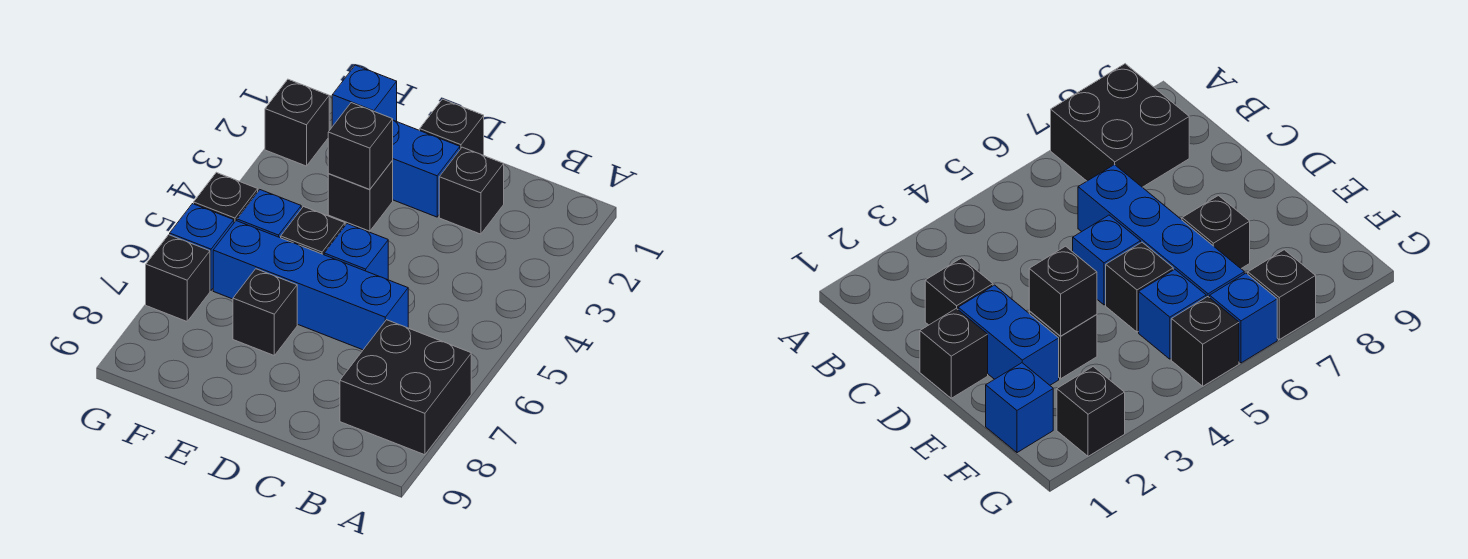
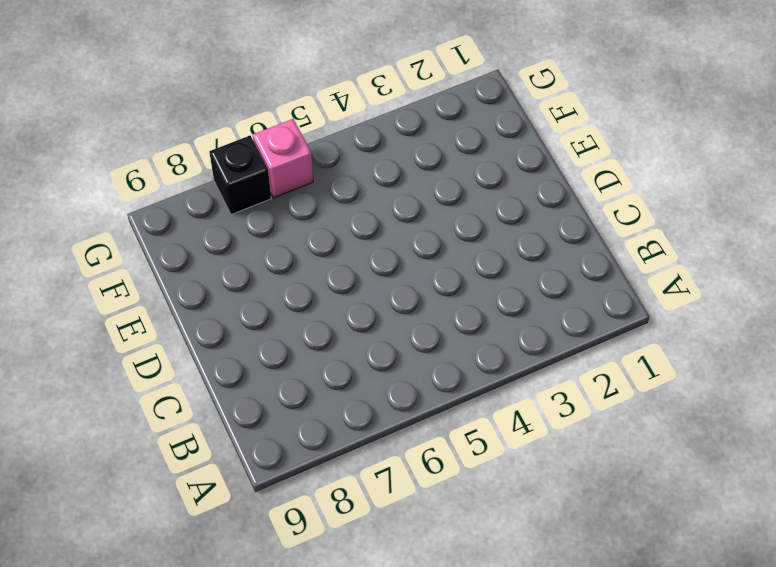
pink 1x1 brick [253,119,313,198] -> blue 1x1 brick [170,204,234,290]
none -> black 2x2 brick [340,320,471,455]
none -> black 1x1 brick [439,147,504,234]
none -> blue 1x4 brick [213,221,408,350]

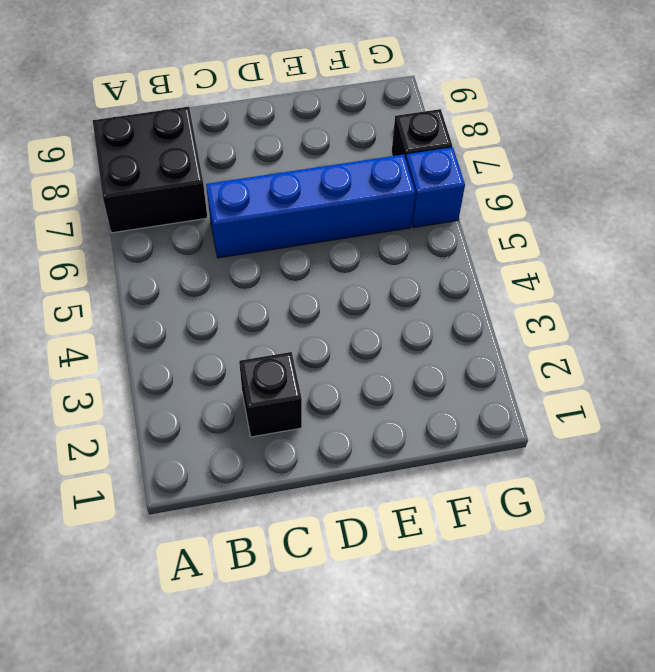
none -> black 1x1 brick [420,99,484,155]
none -> blue 1x2 brick [392,120,460,217]
none -> blue 1x1 brick [324,224,388,280]

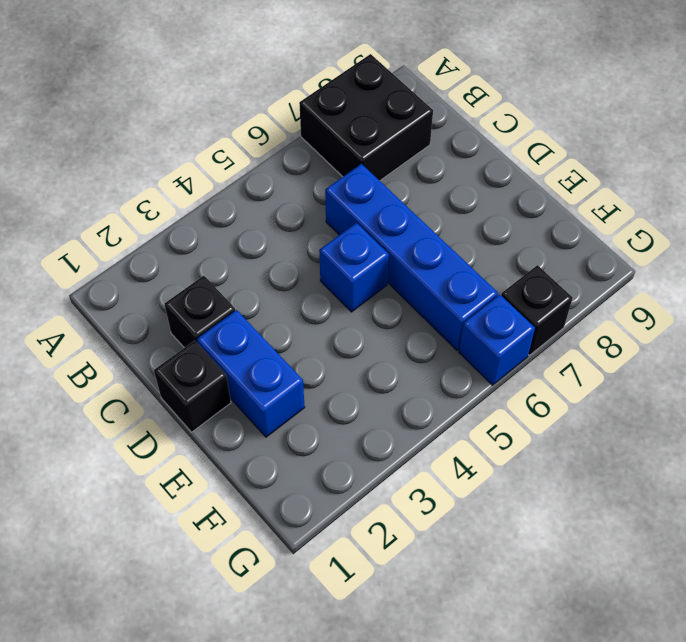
none -> black 1x1 brick [328,161,393,231]
none -> black 1x1 brick [281,207,345,255]
none -> black 1x1 brick [233,269,297,355]

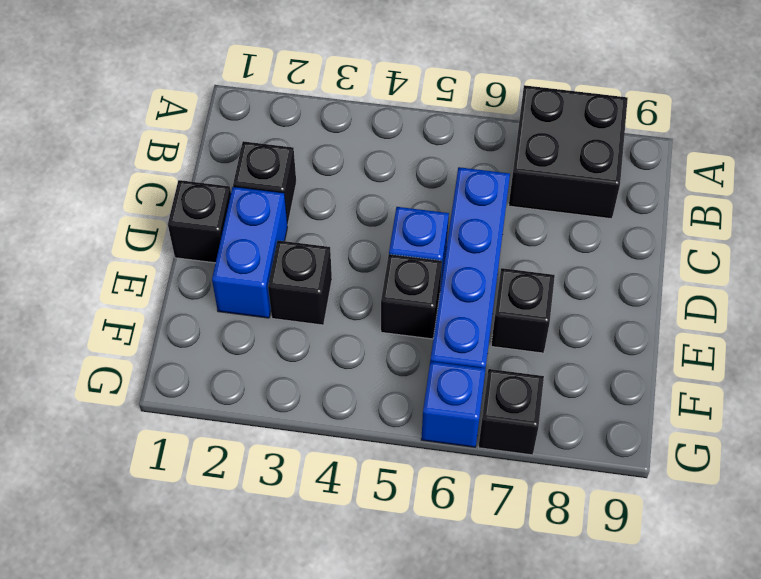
none -> blue 1x1 brick [332,65,397,127]
none -> blue 1x1 brick [237,190,301,238]
none -> black 1x1 brick [265,79,329,166]

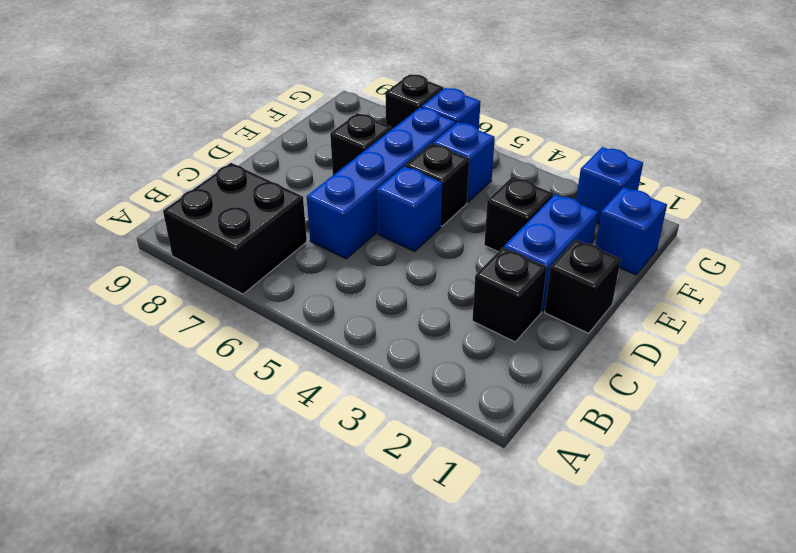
blue 1x1 brick [576,147,643,224] -> black 1x1 brick [265,79,329,166]
none -> black 1x1 brick [194,172,258,222]
none -> black 1x1 brick [328,103,393,189]

